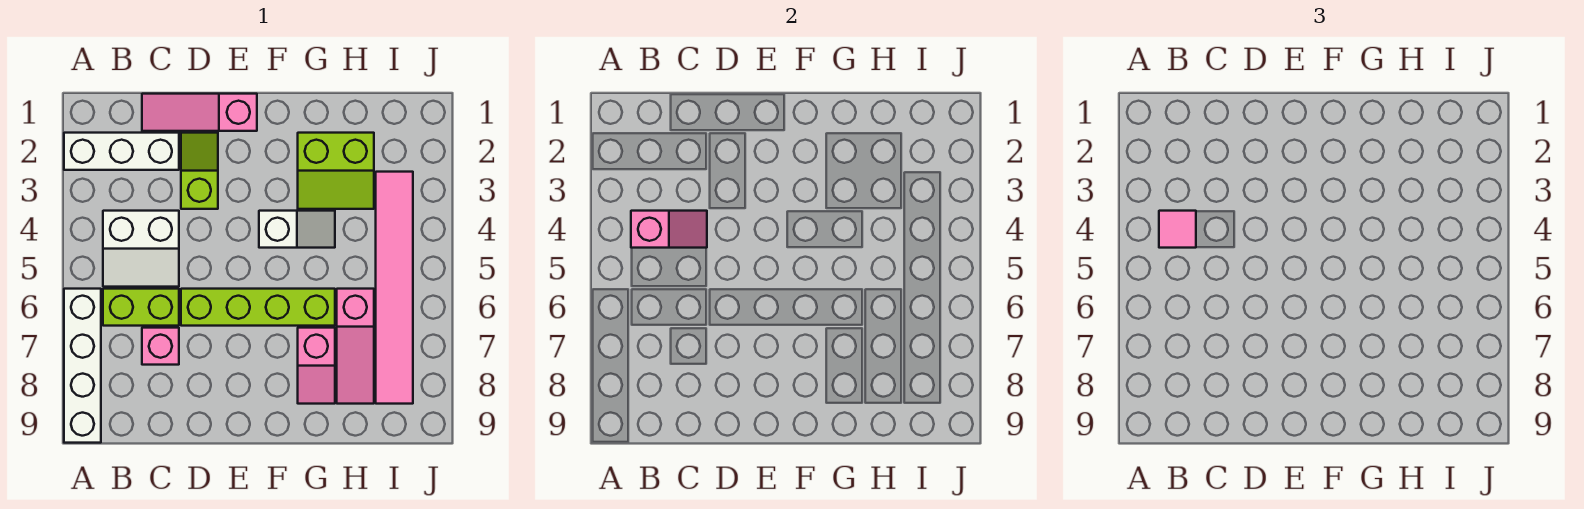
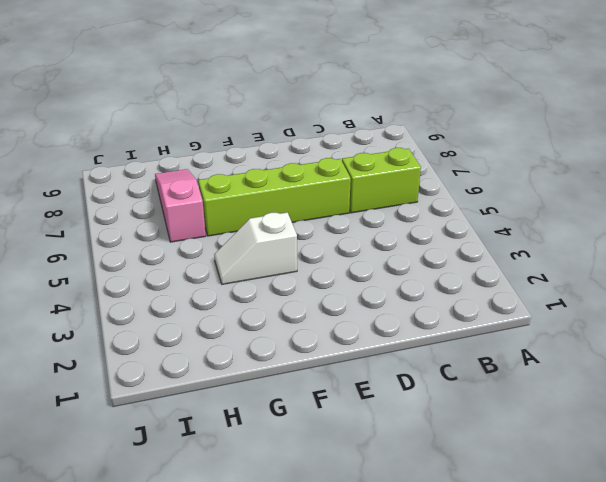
none -> white 1x3 brick [64,133,179,170]
none -> white 1x4 brick [64,289,101,443]
none -> white 2x2 slope [103,211,179,287]

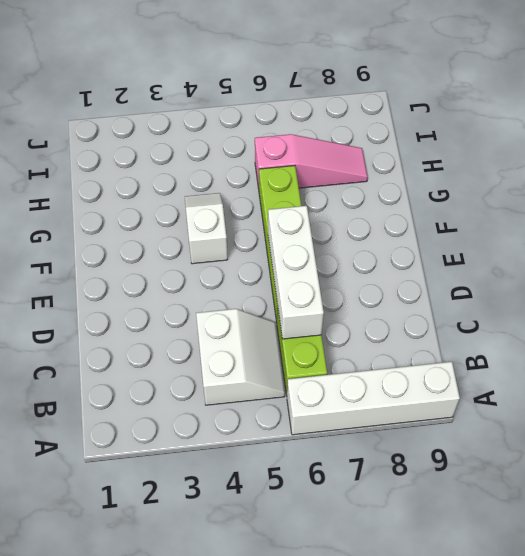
white 1x3 brick [268,206,324,339] -> white 1x3 brick moved to [64,133,179,170]
none -> pink 1x3 slope [142,94,257,131]
none -> pink 1x1 brick [142,328,179,365]
none -> lime 1x2 slope [181,133,218,209]

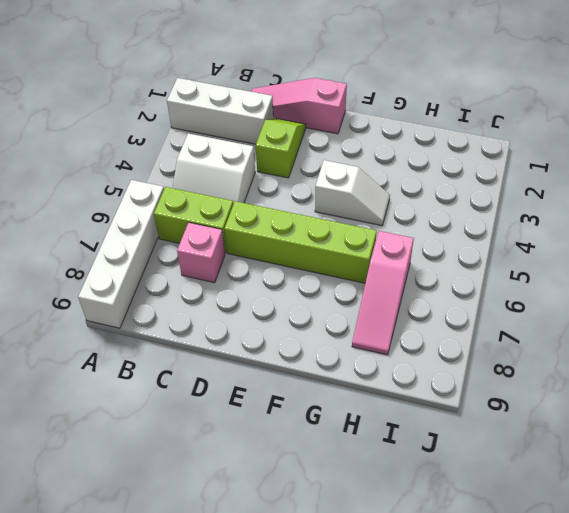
none -> lime 2x2 slope [298,133,374,209]
none -> pink 1x2 slope [298,328,335,404]
none -> pink 1x6 tile [376,172,413,404]

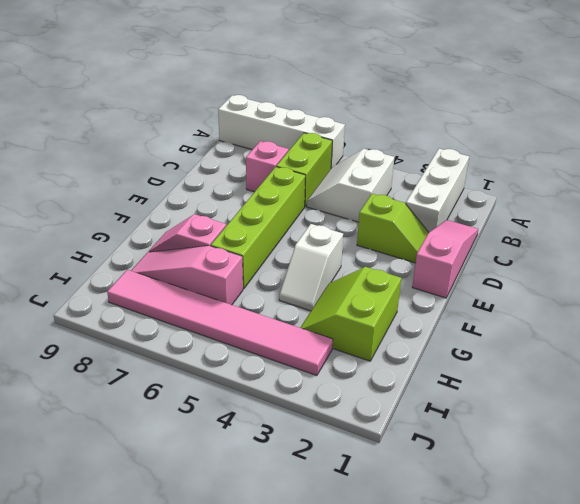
none -> pink 1x2 slope [631,211,707,248]
none -> pink 1x1 tile [1159,211,1196,248]

